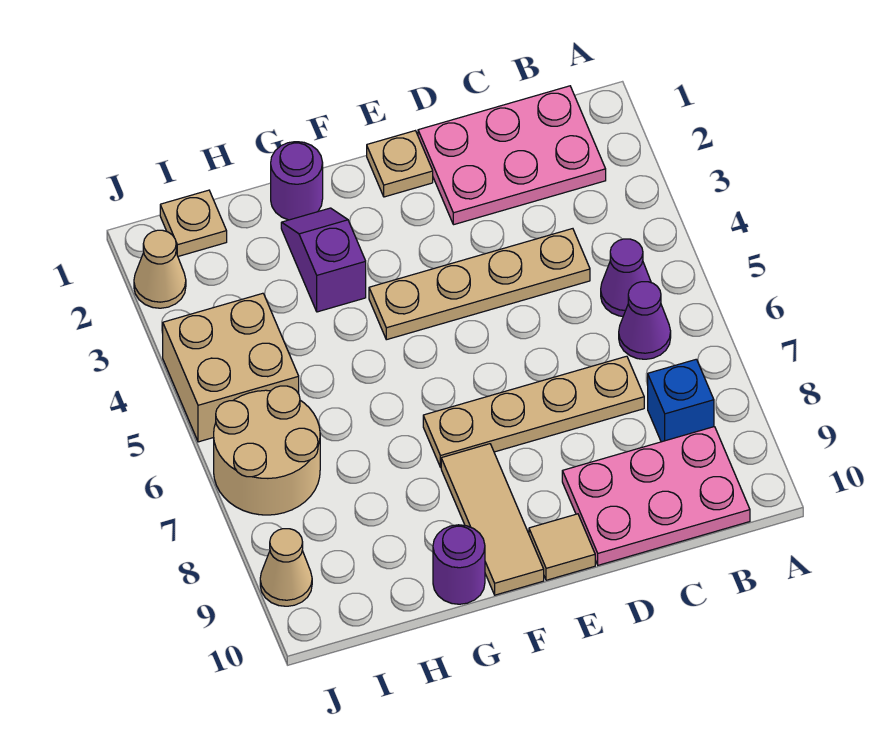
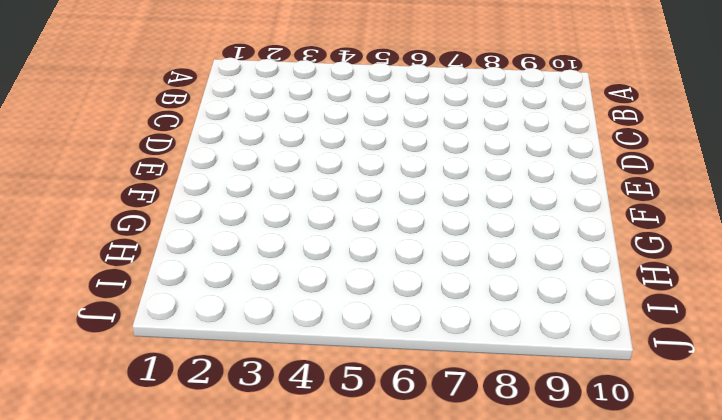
none -> pink 2x3 plate [418,86,606,225]
none -> purple 1x1 cone [601,239,651,316]
none -> purple 1x1 cone [619,282,671,359]

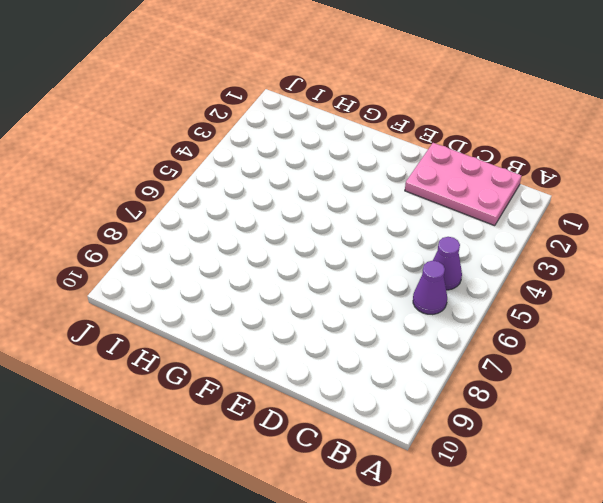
none -> blue 1x1 brick [648,359,714,442]
none -> pink 2x3 plate [562,427,750,565]
none -> tan 1x4 plate [369,229,590,340]

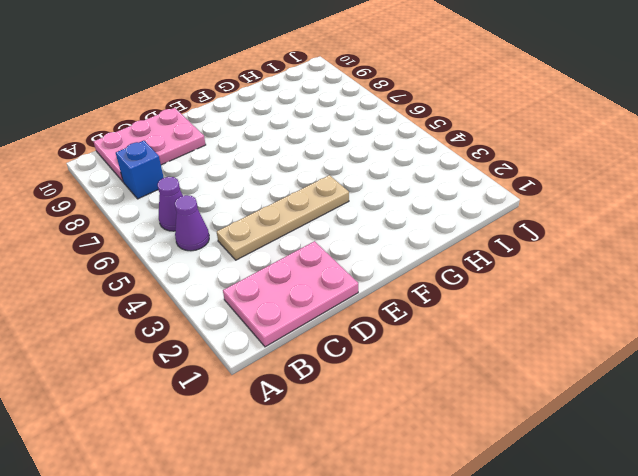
none -> tan 1x4 plate [423,356,644,467]
none -> tan 1x1 plate [367,131,433,197]
none -> tan 1x1 tile [529,514,595,580]

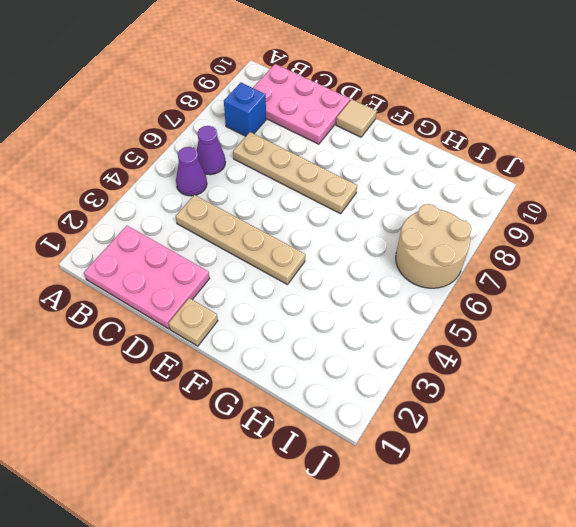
none -> tan 1x3 tile [441,444,544,595]
none -> purple 1x1 round brick [271,142,323,220]
none -> purple 1x2 slope [281,208,366,312]

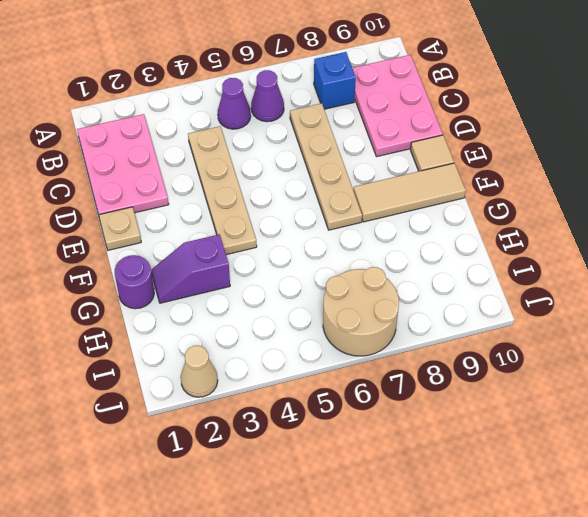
none -> purple 1x1 round brick [433,525,485,604]
none -> tan 1x1 plate [160,190,227,256]
none -> tan 2x2 brick [163,293,299,442]

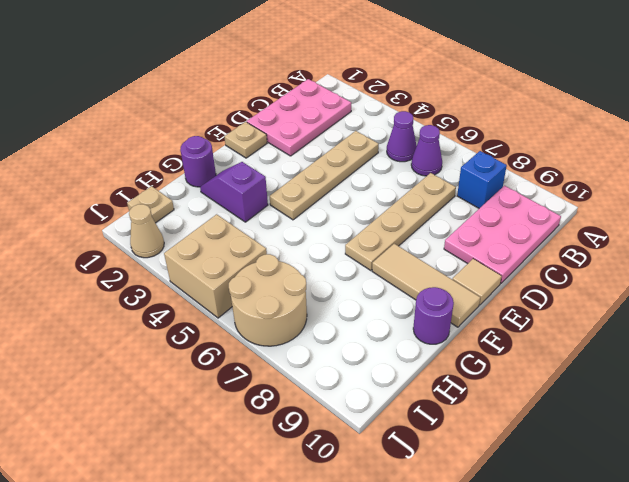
none -> tan 1x1 cone [260,529,312,606]

